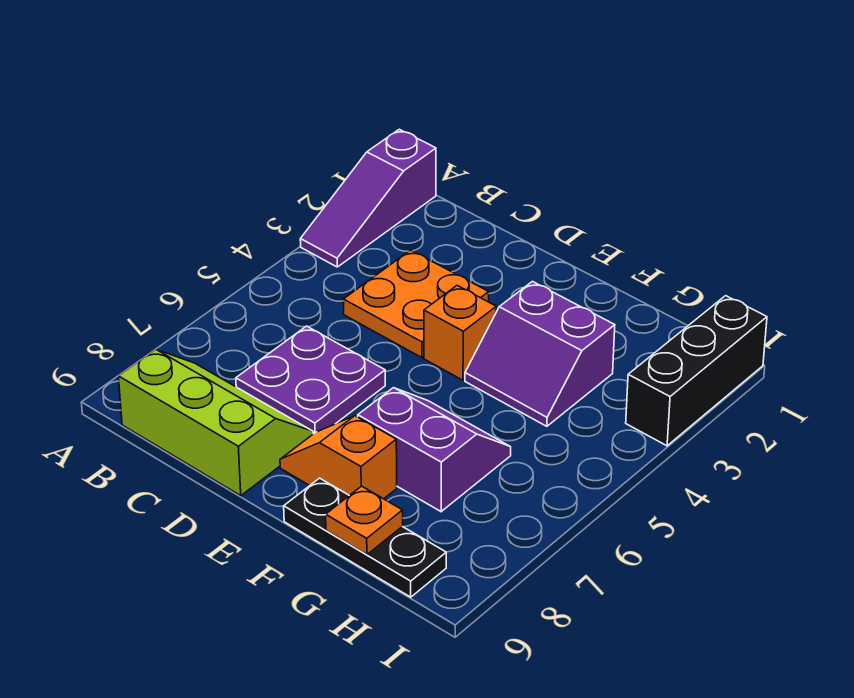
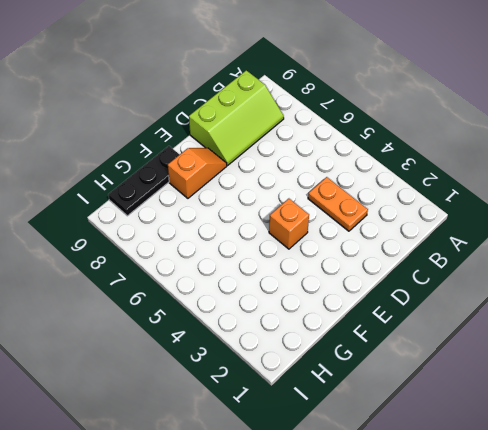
orange 1x2 plate [308,177,368,231] -> orange 2x2 plate [344,250,489,358]
none -> purple 1x3 slope [300,129,436,267]
none -> purple 2x2 plate [236,326,385,434]

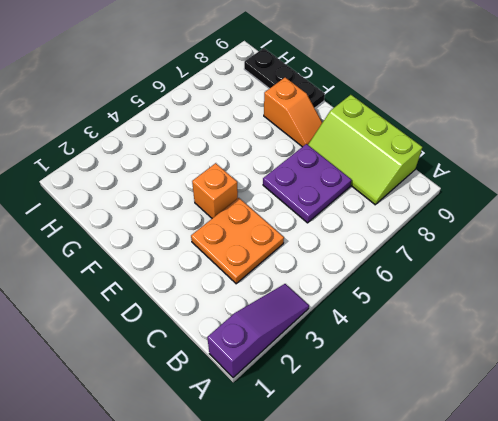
none -> purple 2x2 slope [465,282,615,426]
none -> purple 2x2 slope [358,388,511,512]

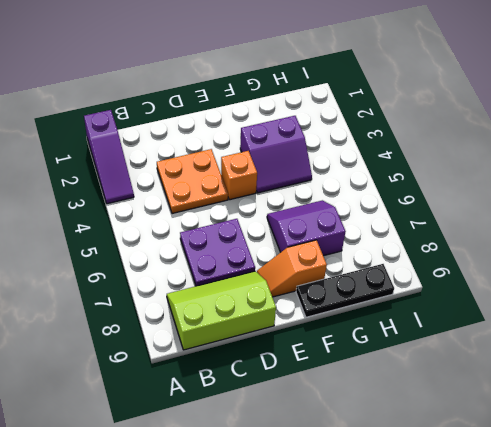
none -> black 1x3 brick [626,296,767,446]
none -> orange 1x1 plate [326,486,403,554]

